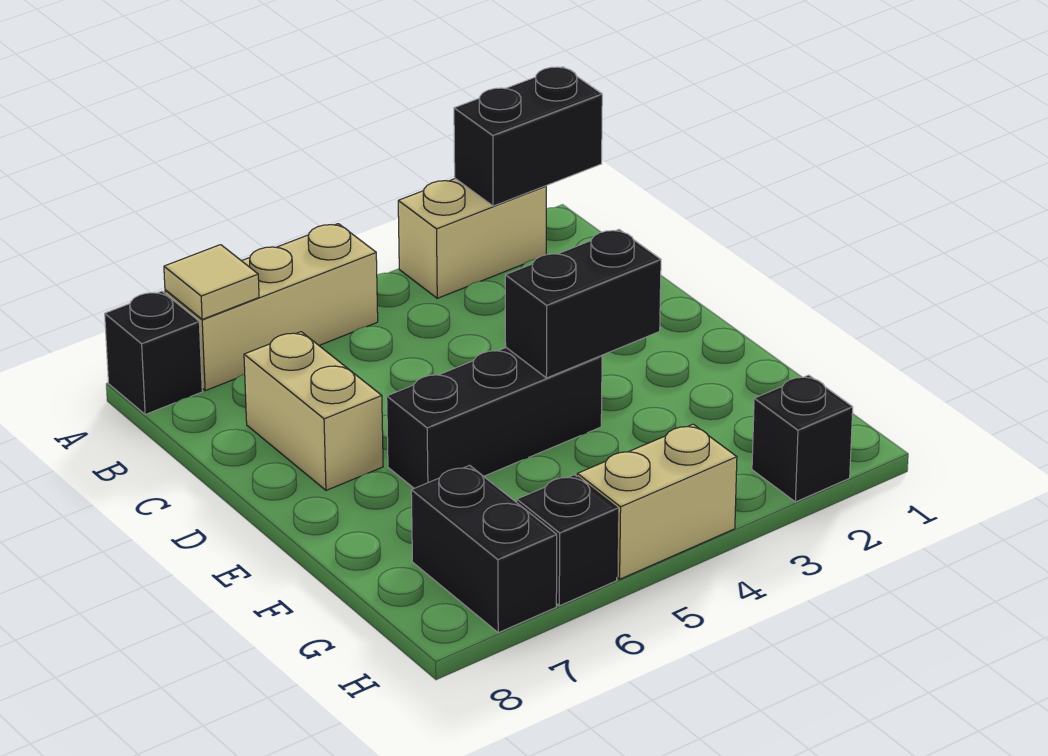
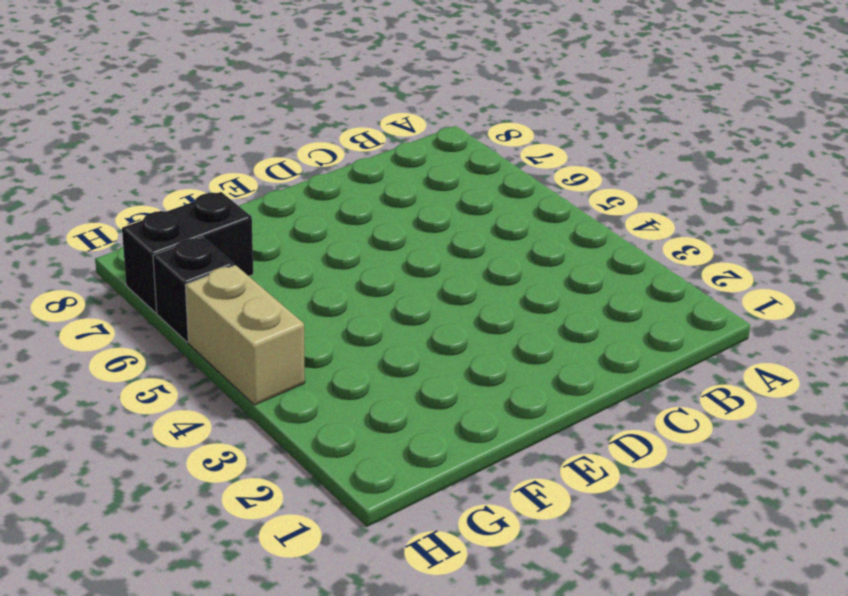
none -> tan 1x2 brick [398,179,546,298]
none -> tan 1x3 brick [165,224,378,391]
none -> black 1x1 brick [105,291,202,414]

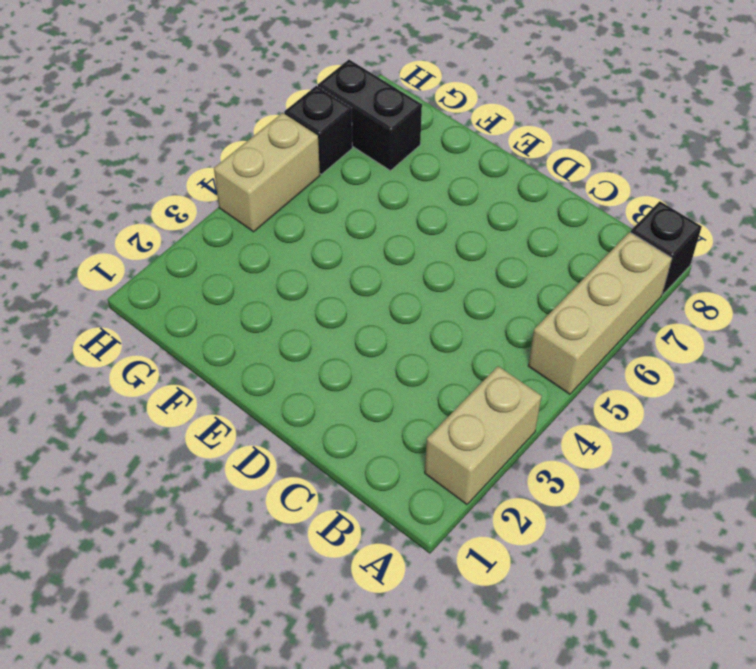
none -> tan 1x2 brick [244,332,383,490]
none -> black 1x3 brick [387,348,602,488]
none -> black 1x1 brick [752,375,853,502]

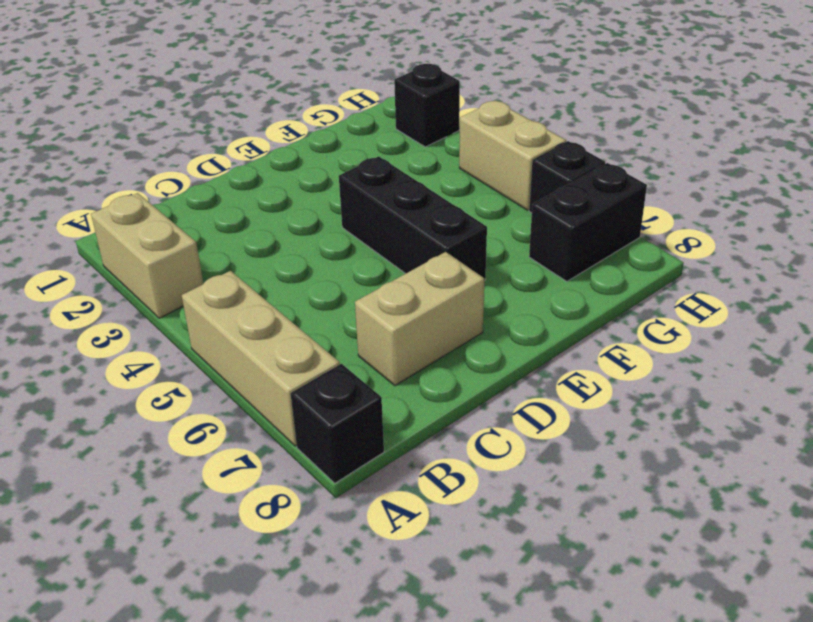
none -> black 1x2 brick [454,67,602,206]
none -> tan 1x1 tile [164,245,259,319]
none -> black 1x2 brick [505,230,661,378]

